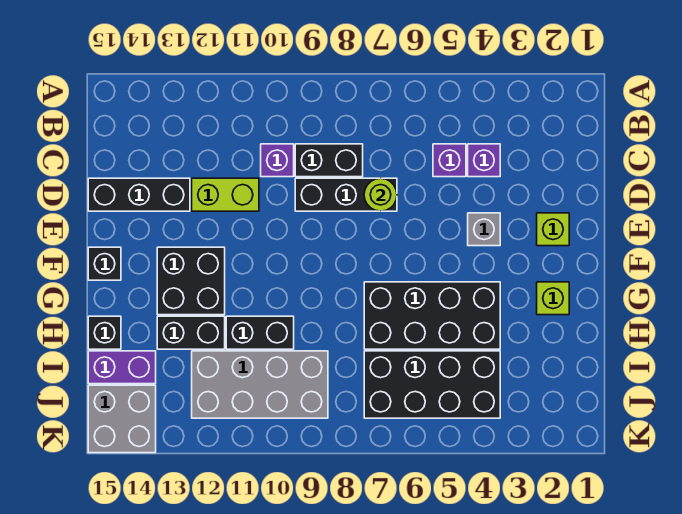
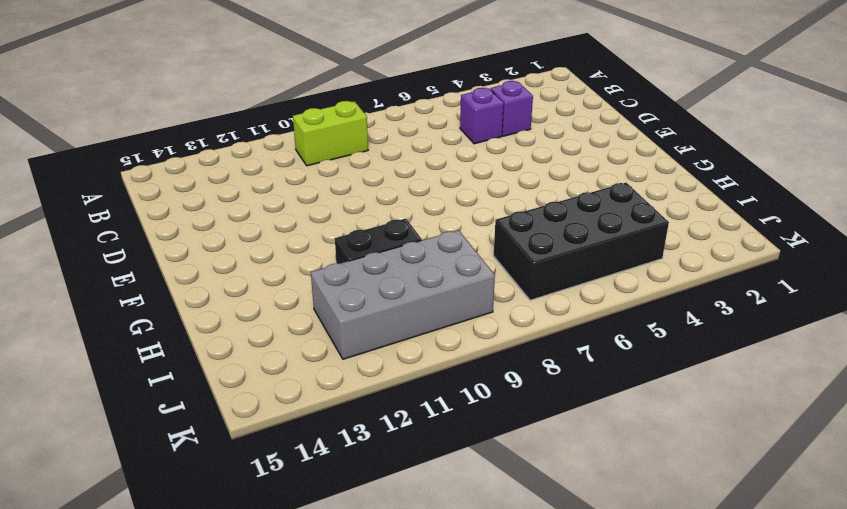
lime 1x2 brick [293,101,368,166] -> lime 1x2 brick moved to [192,178,259,211]
none -> black 1x2 brick [295,144,363,177]
none -> purple 1x1 brick [261,144,294,177]
none -> black 1x3 brick [295,178,397,211]

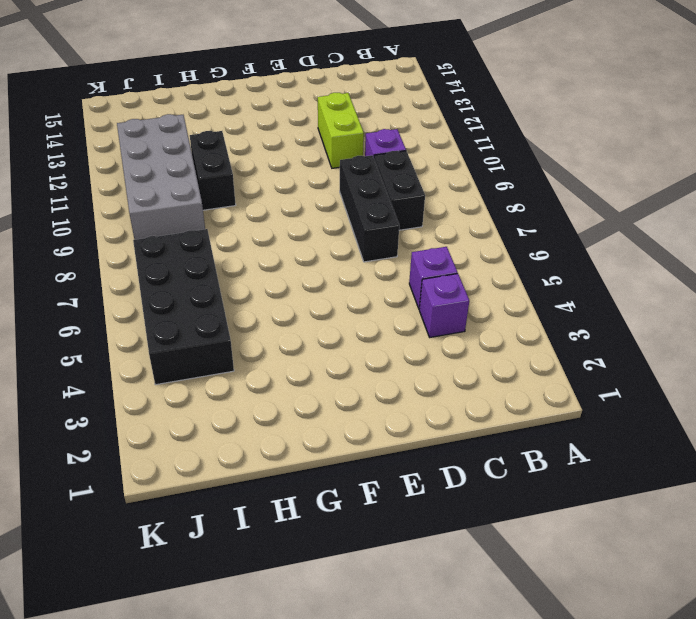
none -> black 1x3 brick [88,178,190,211]
none -> lime 1x1 brick [537,213,569,246]
none -> grey 1x1 brick [468,213,500,246]

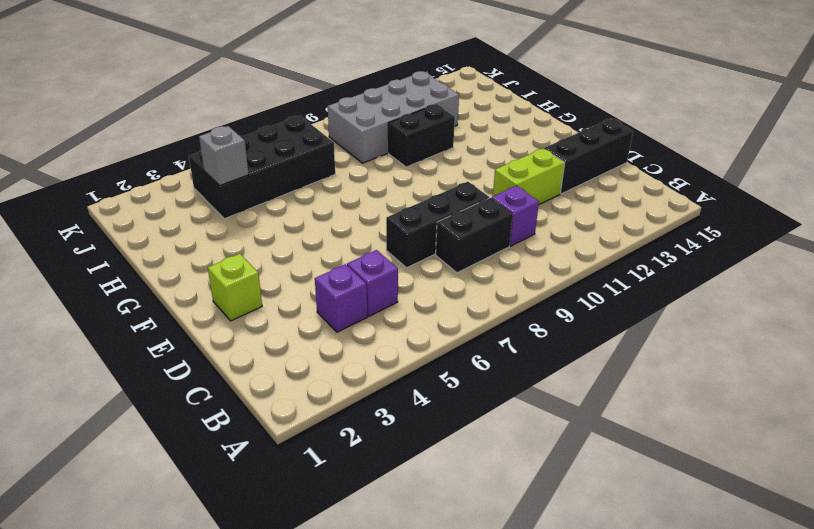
grey 1x1 brick [199,126,249,186] -> grey 1x1 brick moved to [468,213,500,246]
none -> black 2x2 brick [157,247,225,315]
none -> black 1x1 brick [88,247,121,280]
none -> lime 1x1 brick [537,282,569,315]

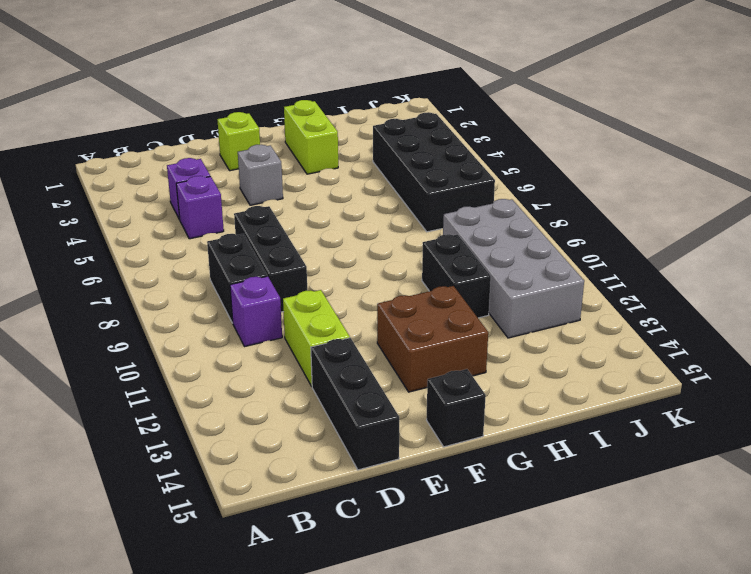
brown 2x2 brick [377,286,488,392] -> black 2x2 brick [157,247,225,315]
lime 1x2 brick [284,100,338,174] -> lime 1x1 brick [537,282,569,315]
none -> black 2x4 brick [364,282,500,349]
none -> black 1x2 brick [157,316,225,349]
none -> black 1x1 brick [88,316,121,349]

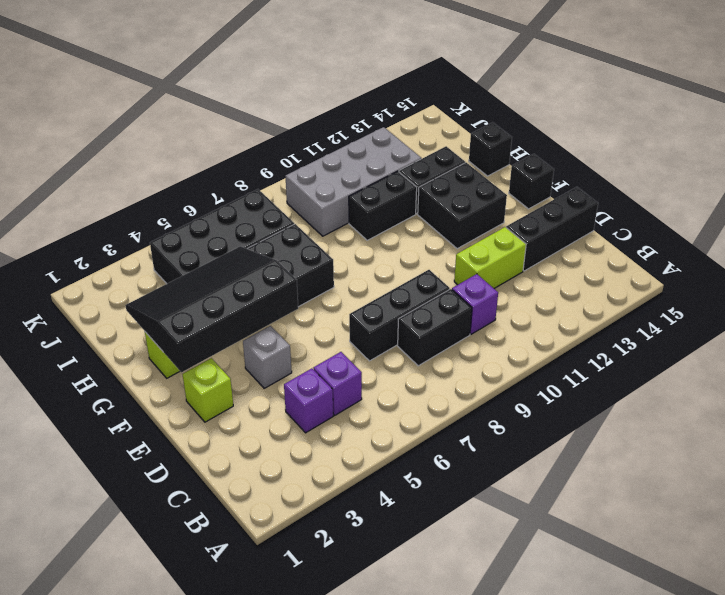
black 3x4 slope [125,246,298,372] -> none
none -> purple 1x2 brick [88,351,156,384]
none -> grey 2x2 brick [88,385,156,453]
none -> lime 1x1 round brick [364,178,397,211]

